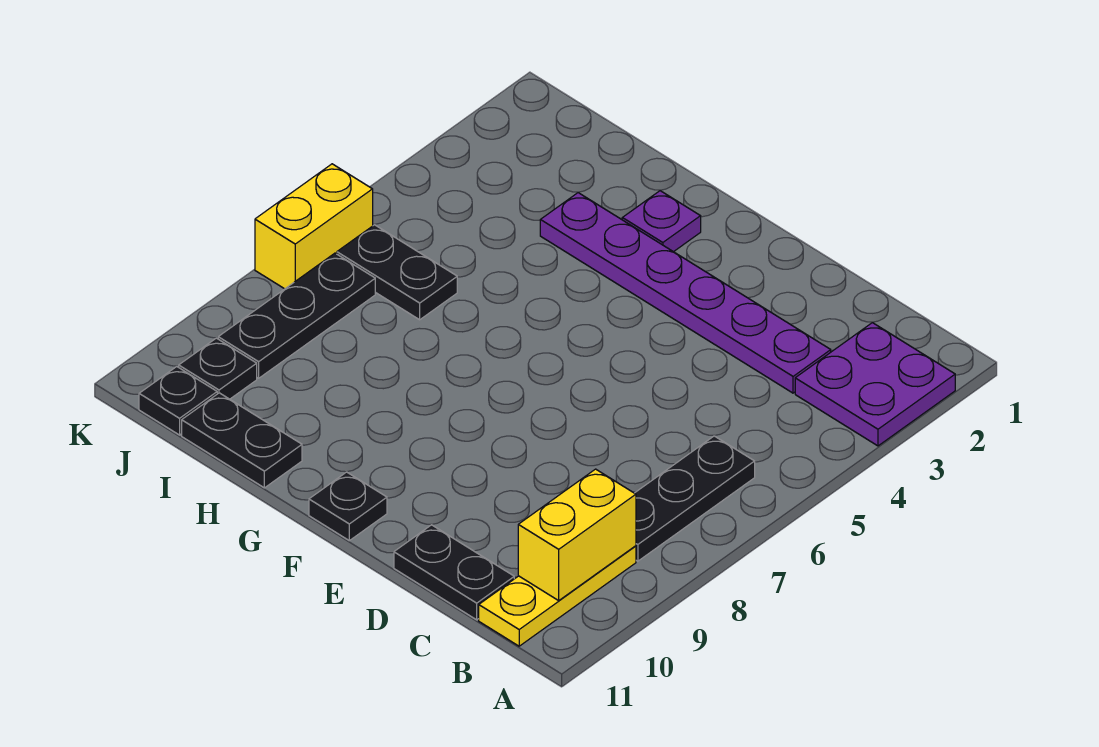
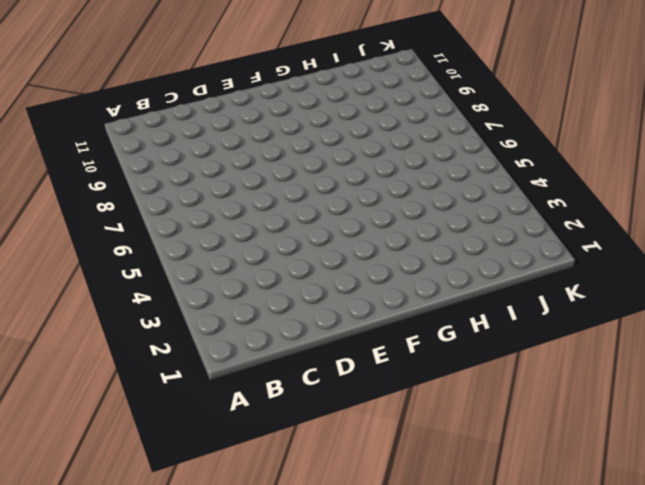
none -> purple 2x2 plate [795,323,955,446]
none -> black 1x3 plate [635,436,755,561]
none -> yellow 1x3 plate [479,546,636,646]

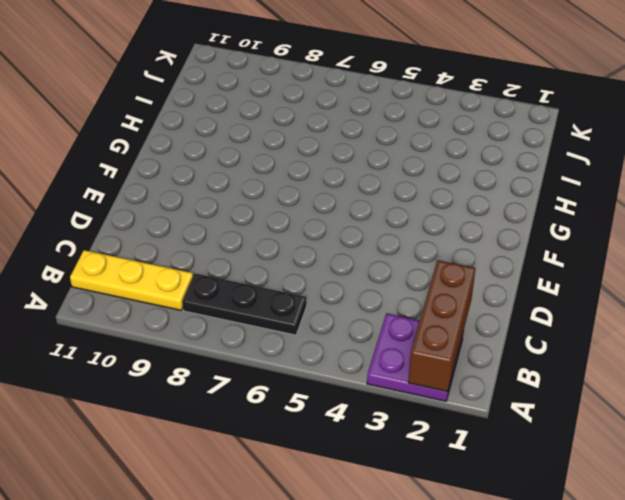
brown 1x3 brick [408,260,475,392] -> none
none -> purple 1x6 plate [540,193,831,393]
none -> black 1x2 plate [394,525,514,620]
none -> black 1x1 plate [309,472,387,541]

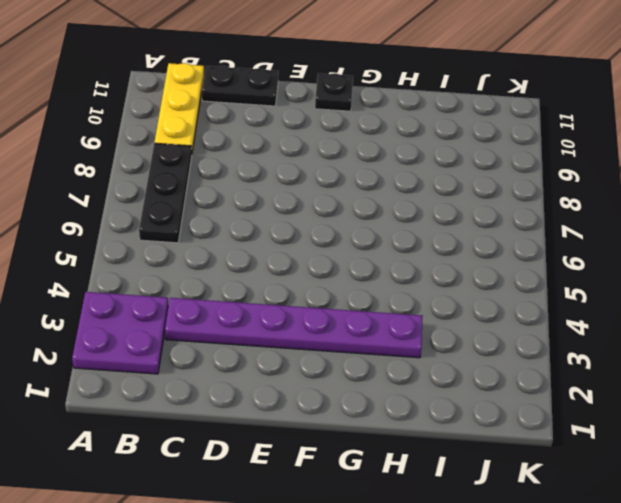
none -> purple 1x1 plate [622,191,701,252]
none -> black 1x2 plate [182,393,302,488]
none -> black 1x2 plate [337,225,457,320]

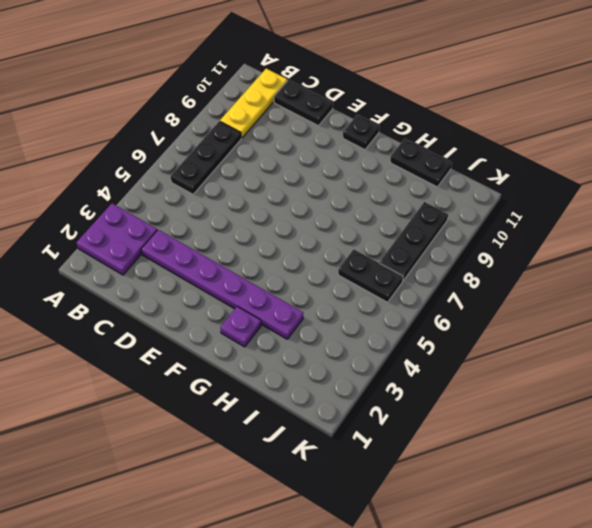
none -> black 1x1 plate [179,338,257,399]
none -> black 1x1 plate [139,367,217,435]
none -> yellow 1x2 brick [255,164,373,289]

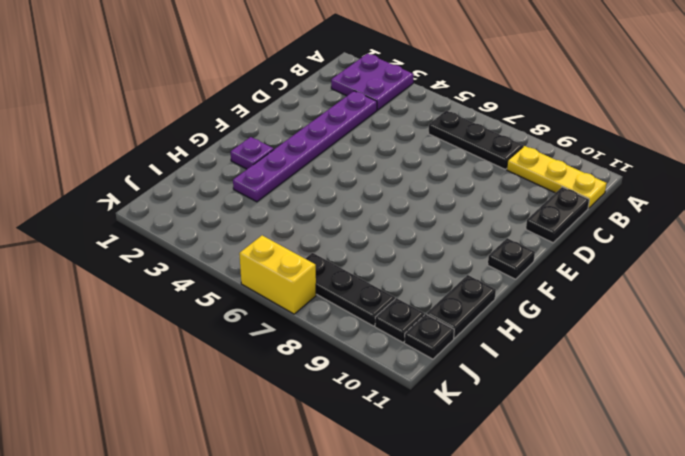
none -> black 1x2 plate [337,225,457,320]
none -> yellow 1x2 brick [518,469,636,600]

